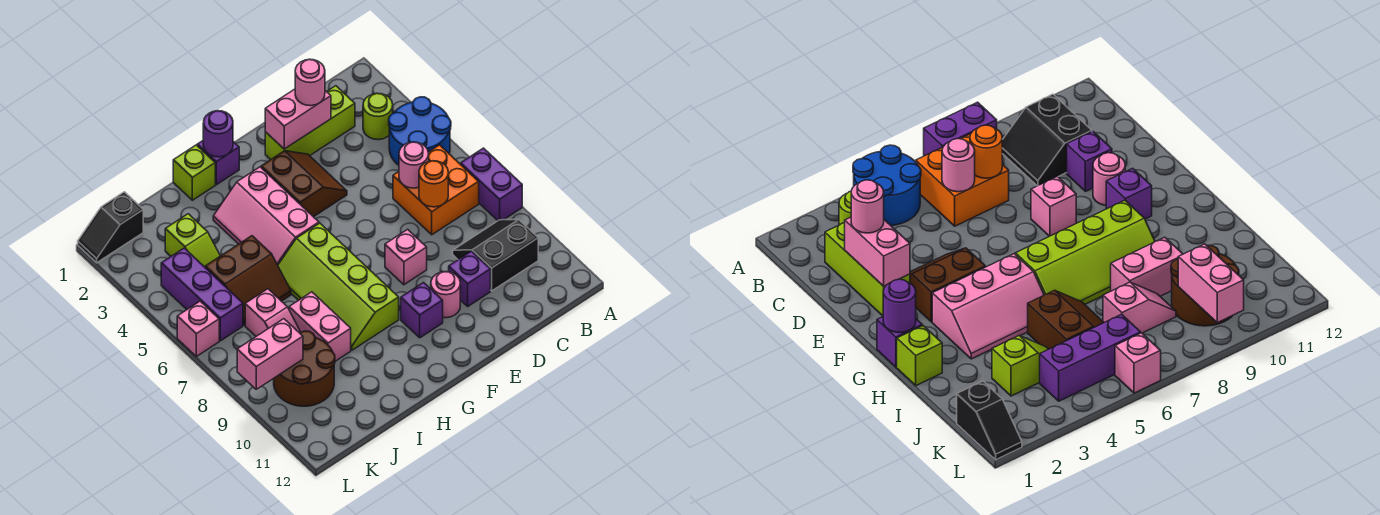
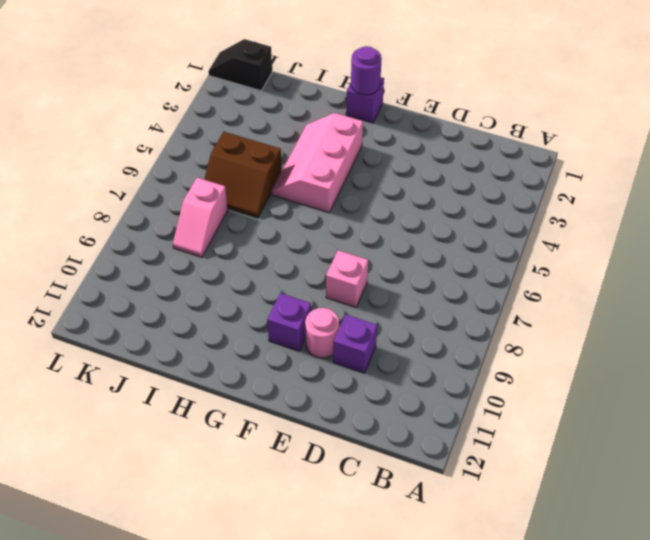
none -> blue 2x2 round brick [389,97,451,165]
none -> purple 1x2 brick [461,148,522,221]
none -> lime 1x1 round brick [363,93,393,140]

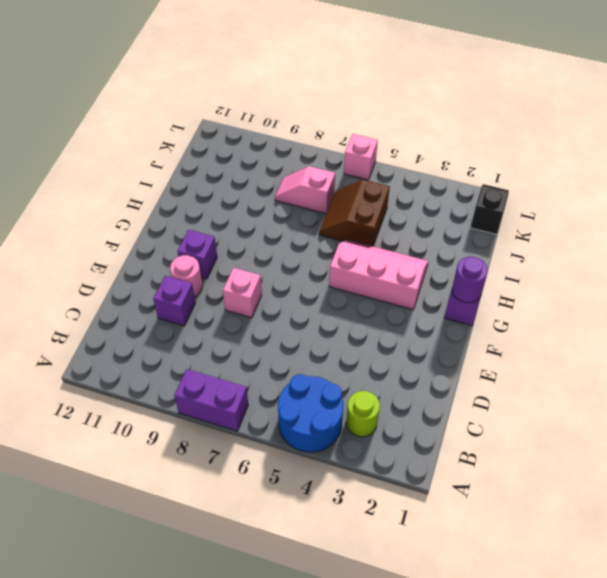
none -> orange 2x2 brick [393,145,479,235]
none -> black 2x2 slope [453,219,538,291]
none -> lime 1x3 brick [265,86,355,160]

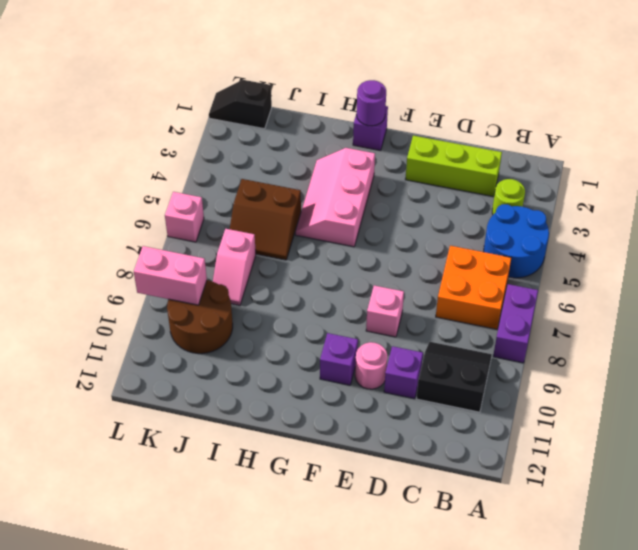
none -> brown 2x2 slope [261,151,347,217]
none -> lime 2x4 slope [278,223,399,350]
none -> lime 1x1 brick [173,145,215,200]

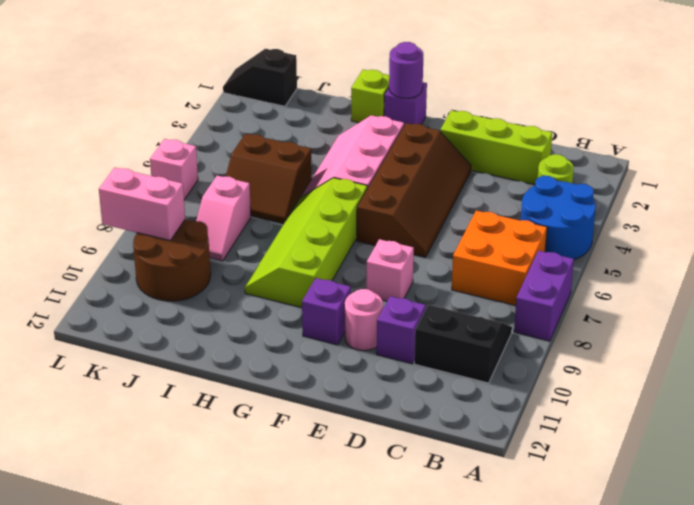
brown 2x4 slope [357,123,471,258] -> brown 2x2 slope [261,151,347,217]
none -> pink 1x2 brick [289,292,351,361]
none -> lime 1x2 slope [165,214,220,267]
none -> purple 1x3 brick [161,248,243,341]

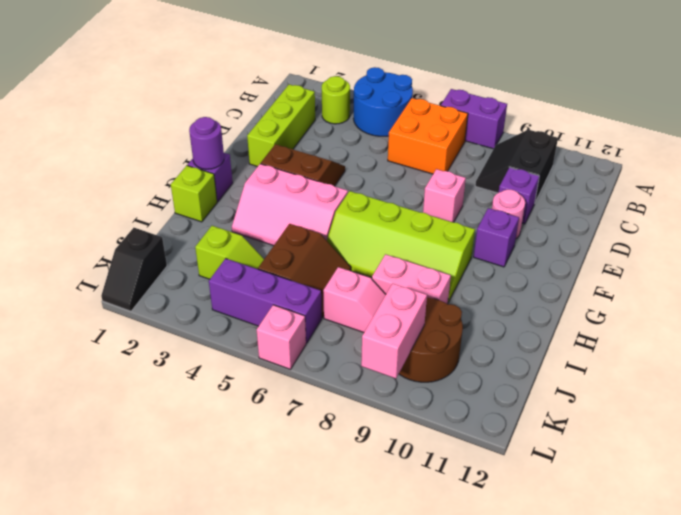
none -> pink 1x1 round brick [399,142,429,188]
none -> orange 1x1 round brick [419,161,448,207]
none -> pink 1x2 brick [265,89,331,149]

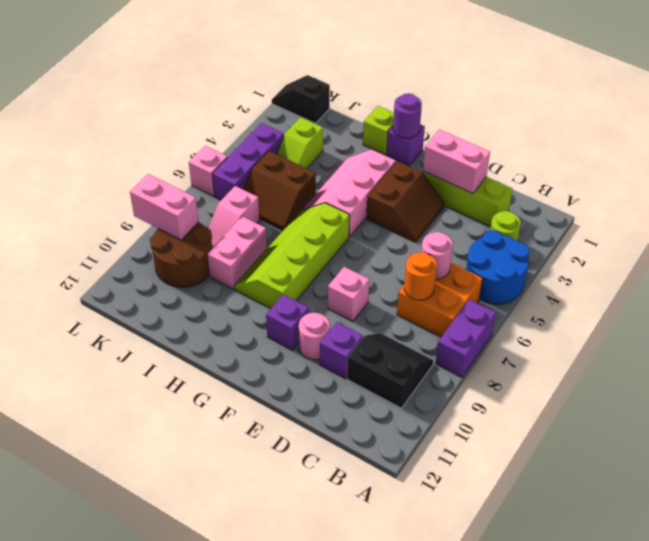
none -> pink 1x1 round brick [295,59,325,106]

